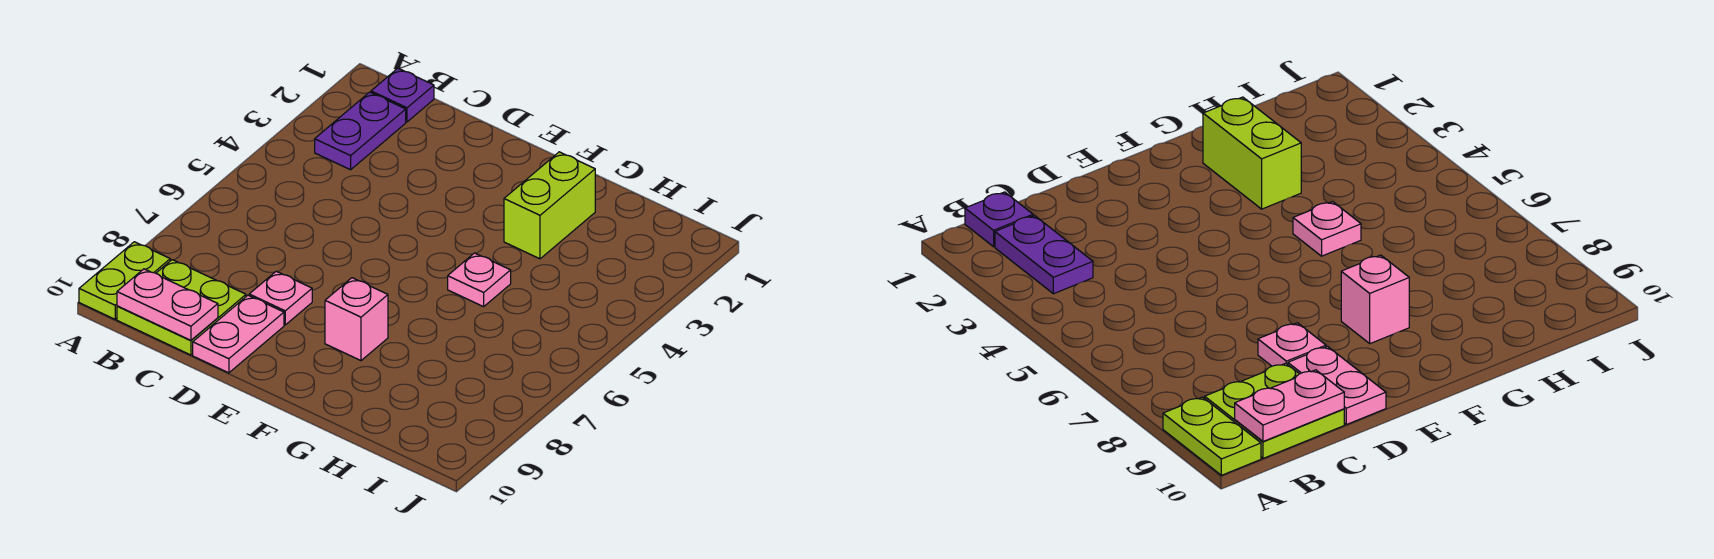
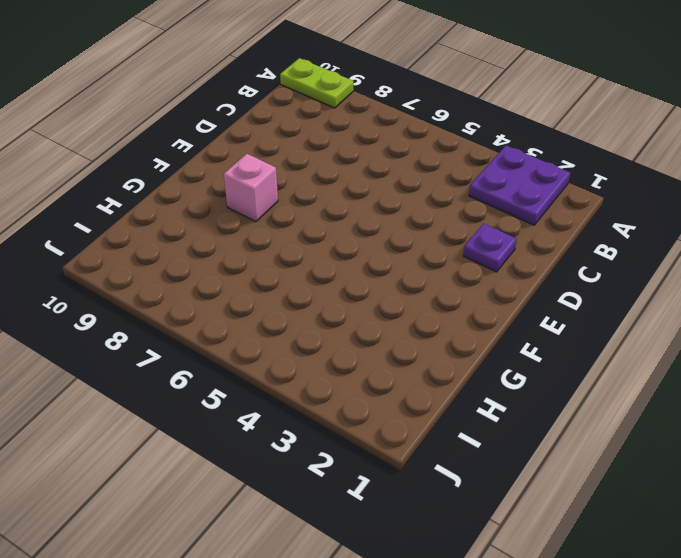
purple 2x2 plate [469,146,570,225] -> purple 1x2 plate [315,92,406,170]
purple 1x1 plate [463,224,517,272] -> purple 1x1 plate moved to [371,68,434,122]
none -> lime 2x2 plate [117,260,246,355]
none -> pink 1x1 plate [249,271,312,325]

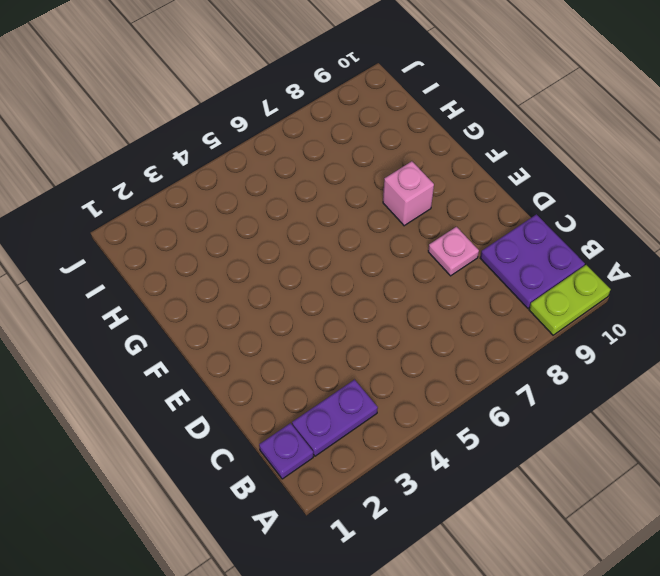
purple 2x2 plate [480,214,585,308] -> lime 2x2 plate [117,260,246,355]
none -> pink 1x2 plate [193,295,284,373]
none -> lime 1x2 brick [504,152,595,259]

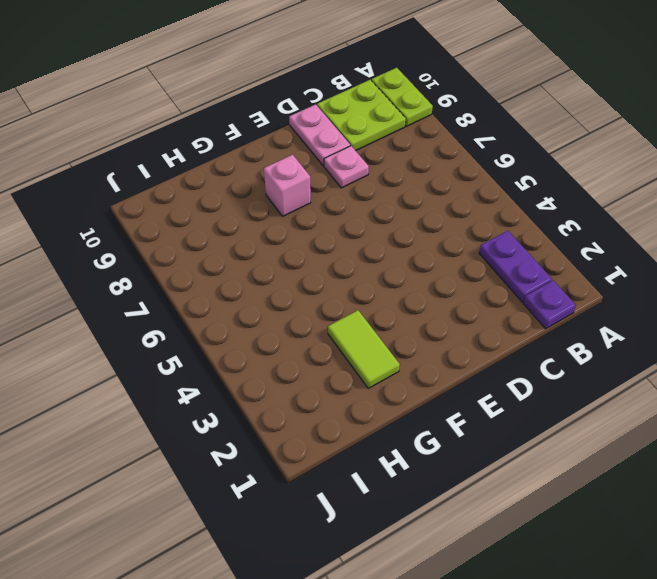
lime 1x2 tile [328,310,400,388] -> lime 1x2 brick [504,152,595,259]
none -> pink 1x1 plate [448,253,511,307]
none -> pink 1x2 plate [117,269,218,340]

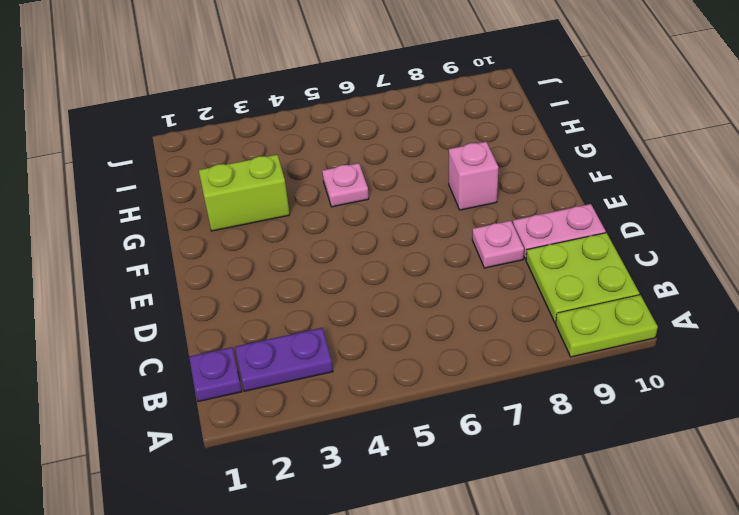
none -> pink 1x2 plate [117,269,218,340]

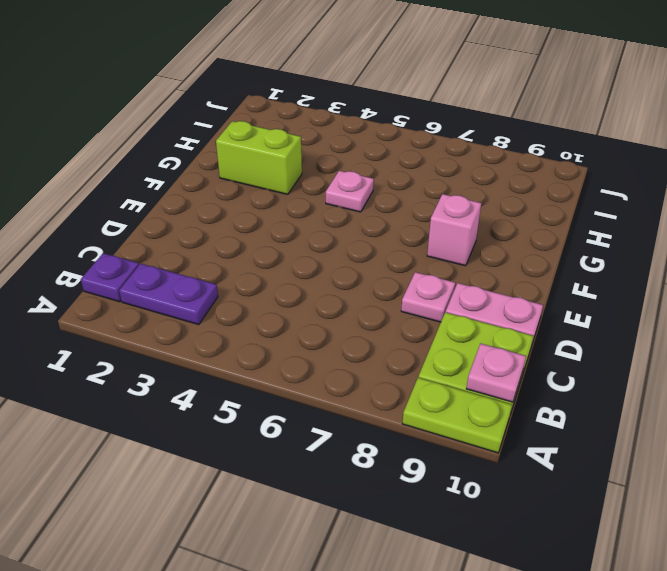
pink 1x1 plate [466,343,526,402] -> pink 1x2 plate [117,269,218,340]

